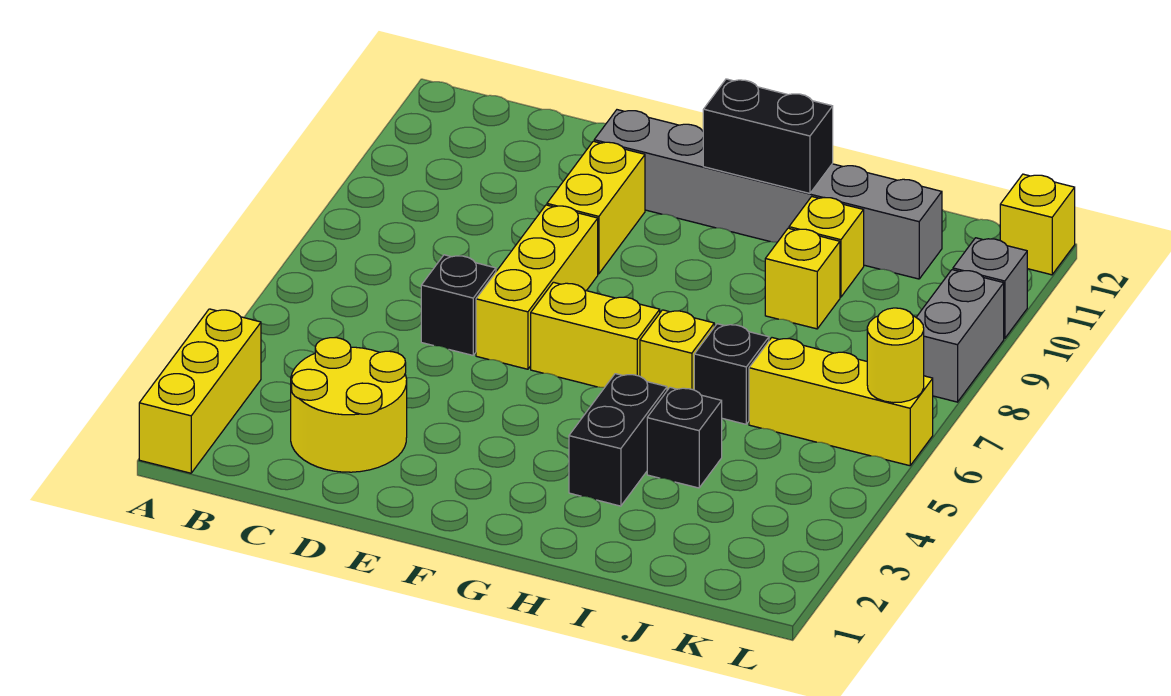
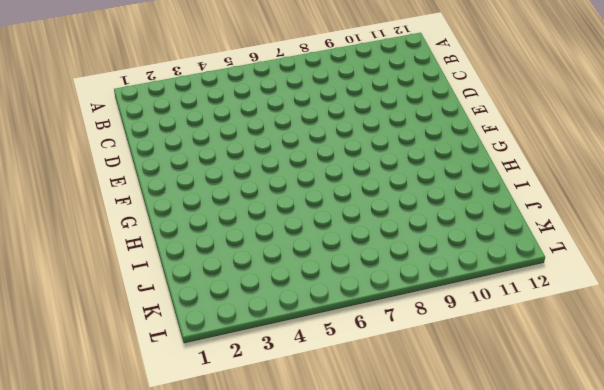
none -> yellow 1x3 brick [139,309,261,473]
none -> yellow 2x2 round brick [291,338,407,472]
none -> black 1x1 brick [421,255,496,355]

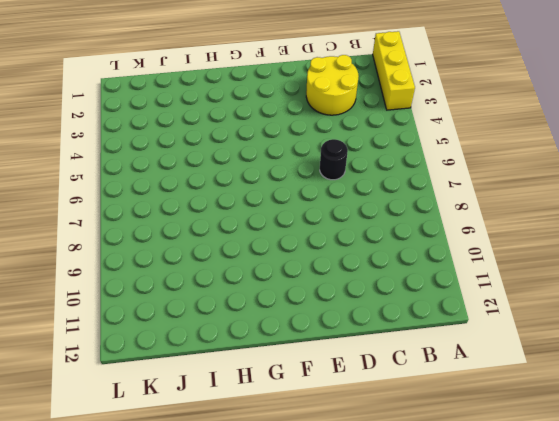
black 1x1 round brick [320,139,348,180] -> black 1x1 brick [421,255,496,355]
none -> yellow 1x3 brick [476,205,598,369]
none -> yellow 1x2 brick [547,141,645,274]
none -> grey 1x6 brick [594,110,942,279]

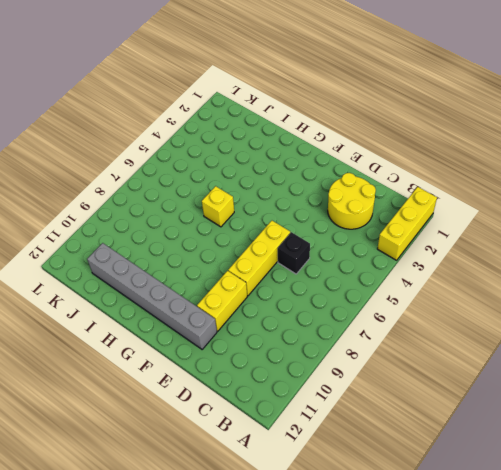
none -> yellow 1x2 brick [531,282,660,388]
none -> black 1x2 brick [569,374,667,506]
none -> black 1x1 brick [647,387,722,488]

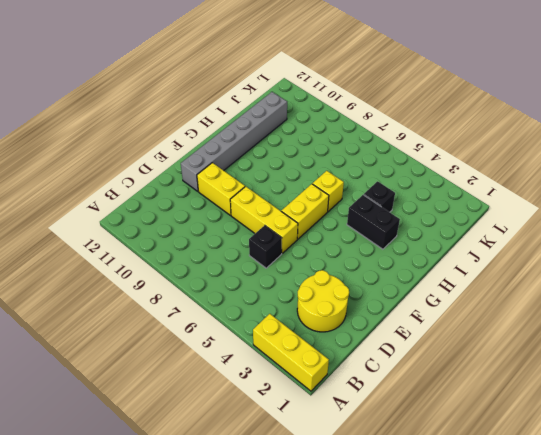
none -> black 1x1 brick [694,324,769,424]
none -> yellow 1x1 brick [765,228,840,329]
none -> yellow 1x1 brick [789,197,864,297]

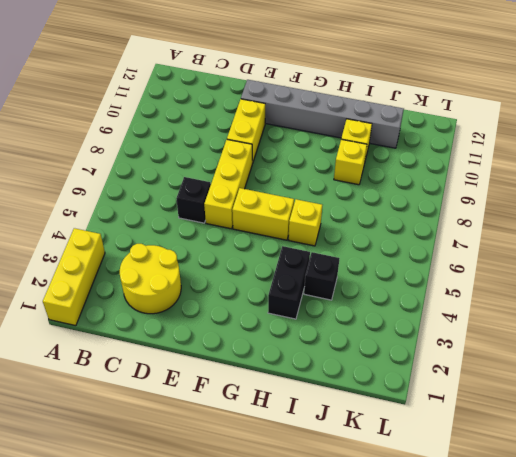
none -> black 1x1 brick [694,324,769,424]
none -> yellow 1x3 brick [749,338,933,466]
none -> grey 1x2 brick [916,270,1004,402]

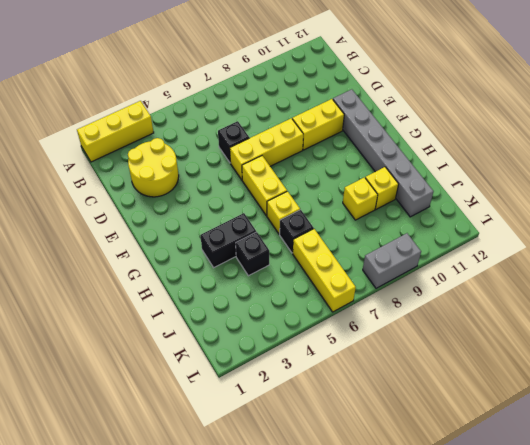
none -> grey 1x1 brick [953,238,1027,338]
none -> yellow 1x1 brick [1000,174,1075,275]
none -> black 1x2 brick [703,79,833,193]

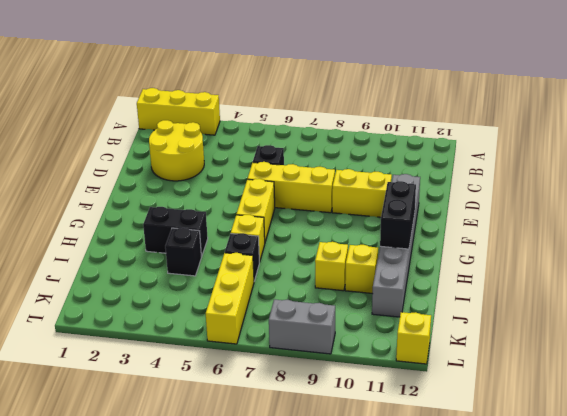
none -> grey 1x1 brick [953,238,1027,338]
none -> yellow 1x1 round brick [867,308,924,403]

